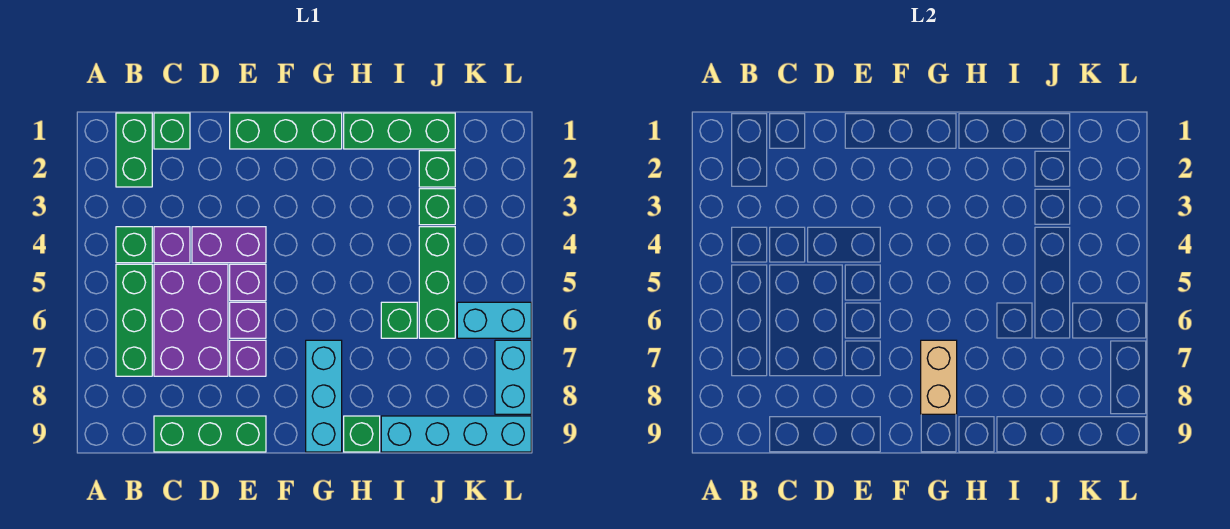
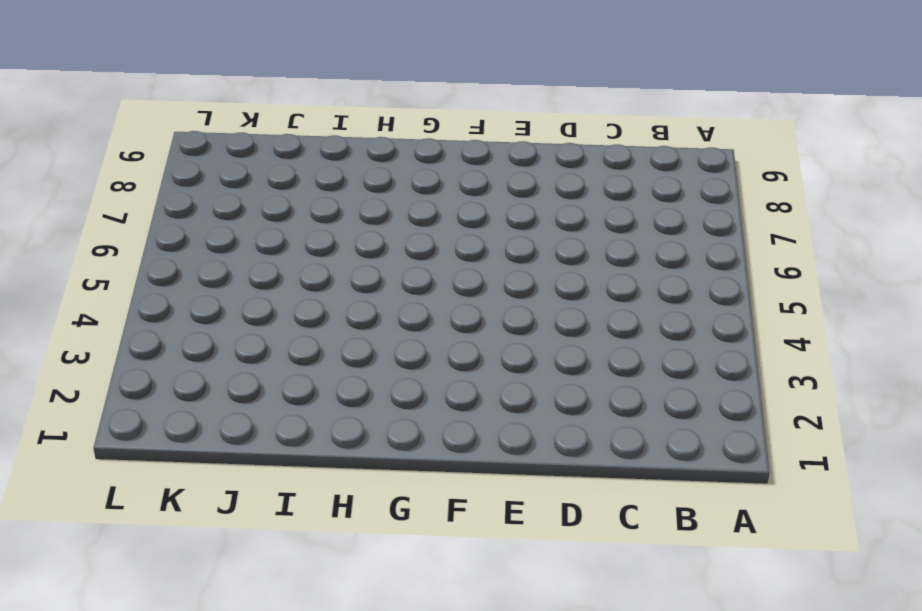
none -> green 1x2 brick [116,113,152,187]
none -> green 1x1 brick [116,227,152,263]
none -> green 1x3 brick [116,264,152,376]

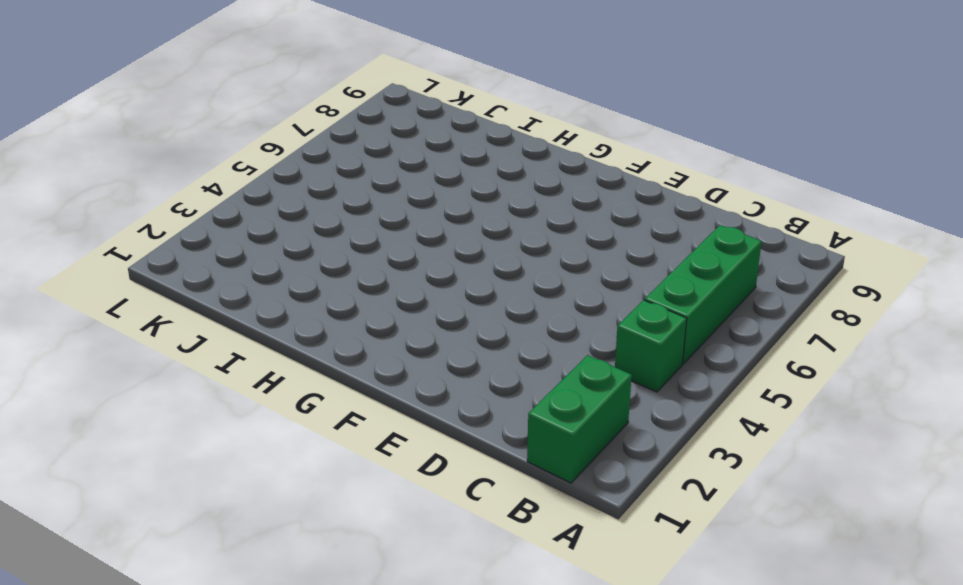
none -> green 1x1 brick [154,113,190,149]
none -> purple 1x1 brick [154,227,190,263]
none -> purple 2x3 brick [154,264,228,376]

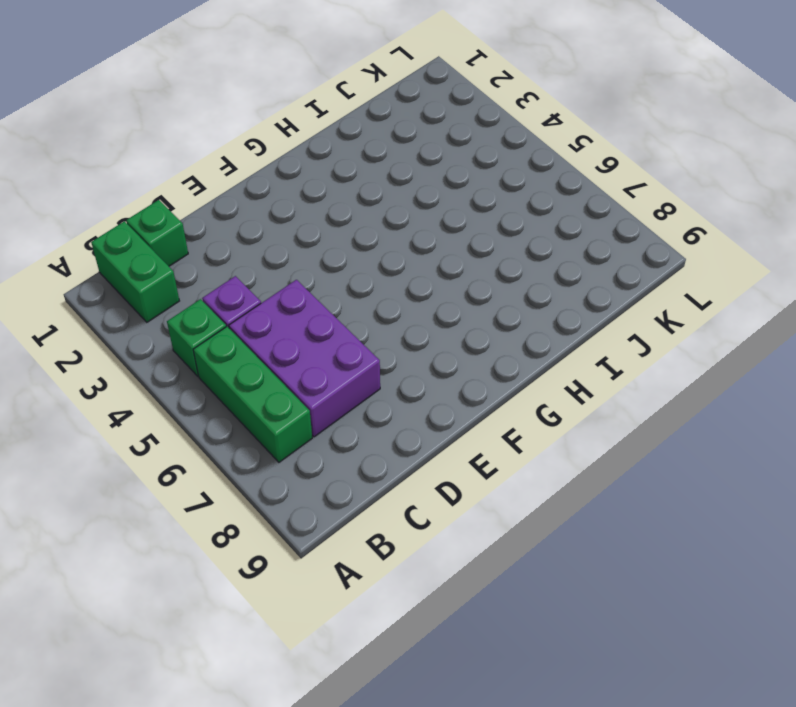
none -> green 1x3 brick [154,416,266,452]
none -> purple 1x2 brick [192,227,266,263]
none -> green 1x3 brick [230,113,342,149]

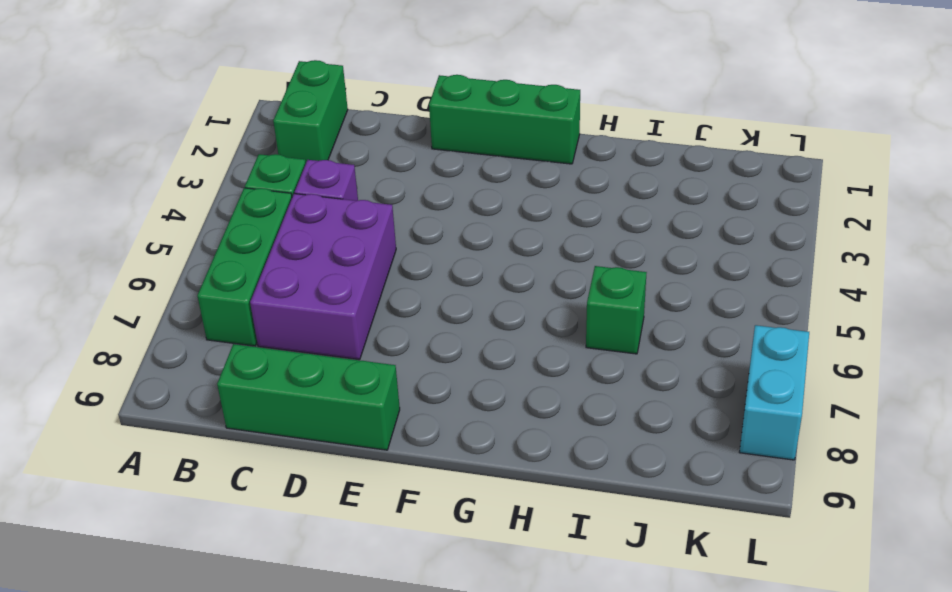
none -> green 1x1 brick [154,113,190,149]
none -> purple 1x2 brick [192,227,266,263]
none -> purple 1x1 brick [230,264,266,301]

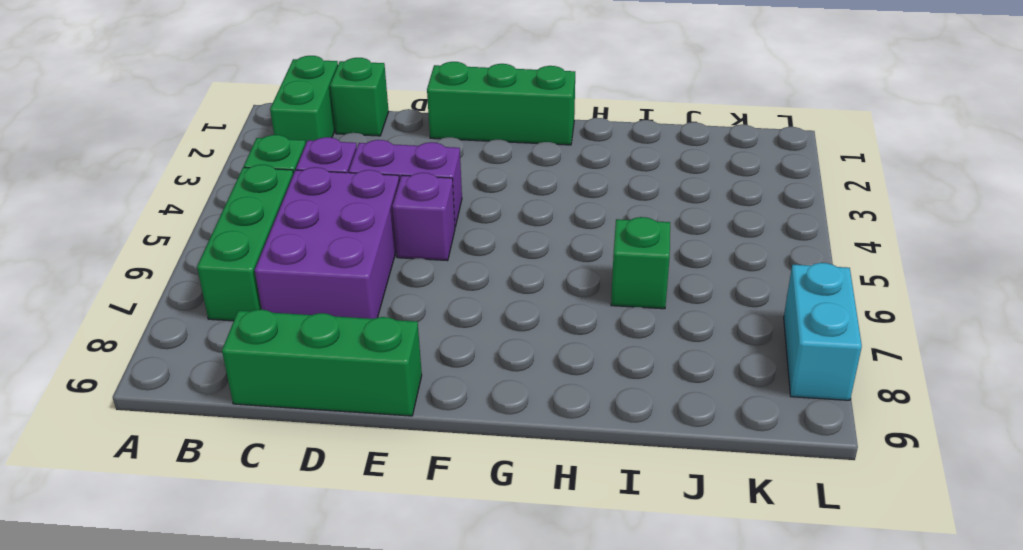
none -> purple 1x1 brick [230,302,266,338]
none -> purple 1x1 brick [230,340,266,376]
none -> cyan 1x3 brick [306,340,342,452]

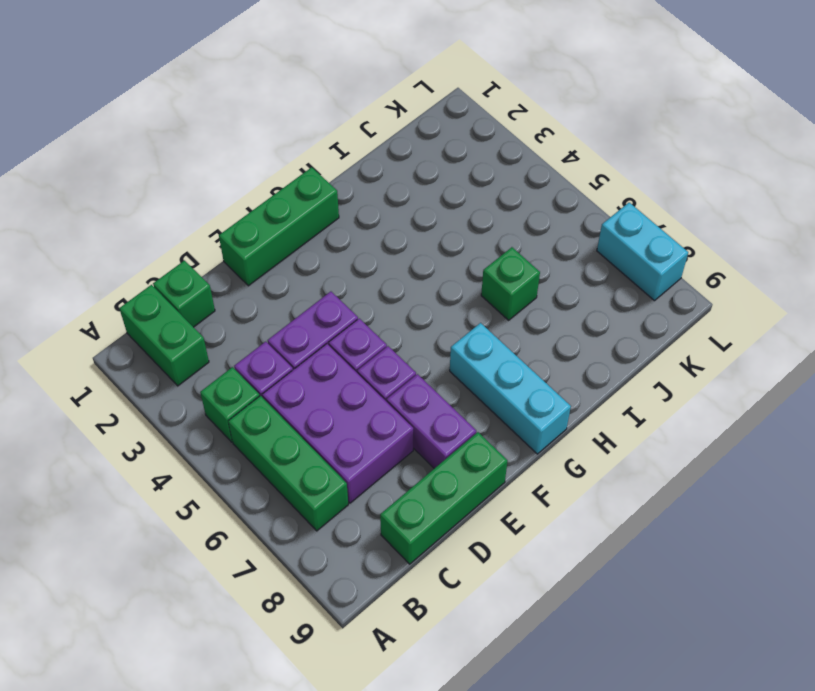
purple 1x2 brick [387,374,476,468] -> purple 1x1 brick [230,340,266,376]
none -> green 1x3 brick [344,113,455,149]
none -> green 1x1 brick [344,416,380,452]
none -> cyan 1x4 brick [381,416,531,452]

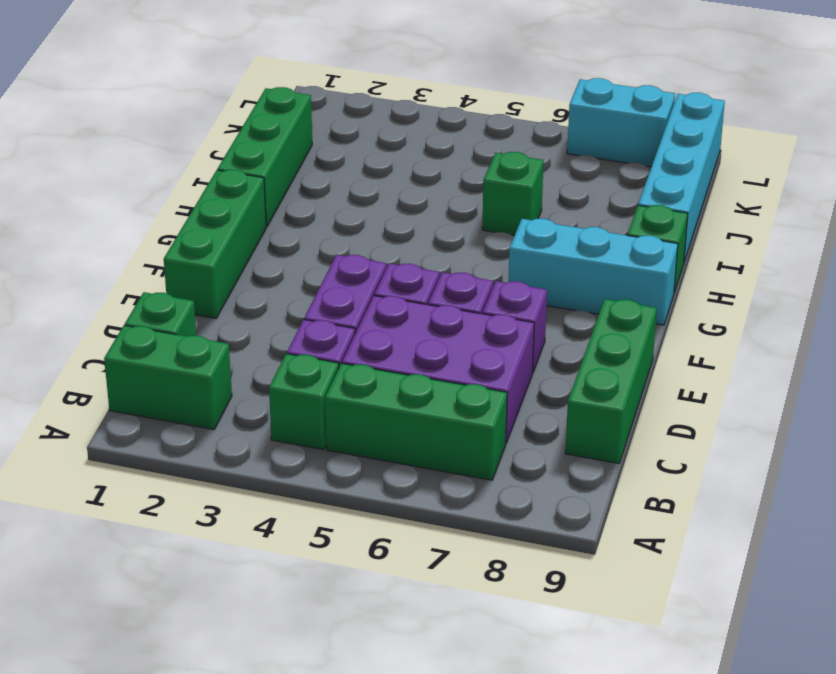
none -> green 1x1 brick [419,151,455,187]
none -> green 1x1 brick [419,189,455,225]
none -> green 1x3 brick [419,227,455,338]

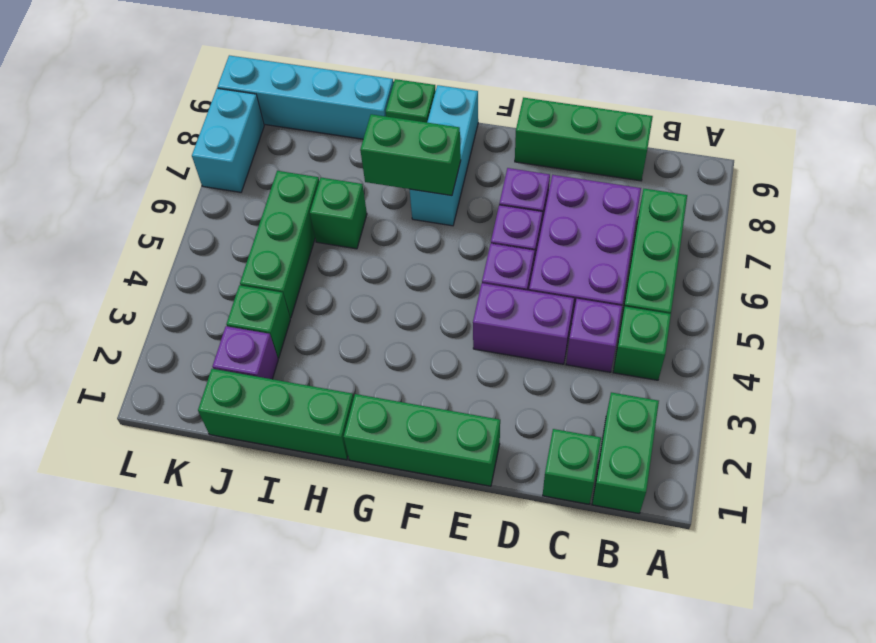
green 1x2 brick [360,114,461,196] -> tan 1x2 brick [921,340,957,414]
purple 1x1 brick [212,326,278,379] -> green 1x1 brick [419,151,455,187]
none -> cyan 1x2 brick [457,302,531,338]

